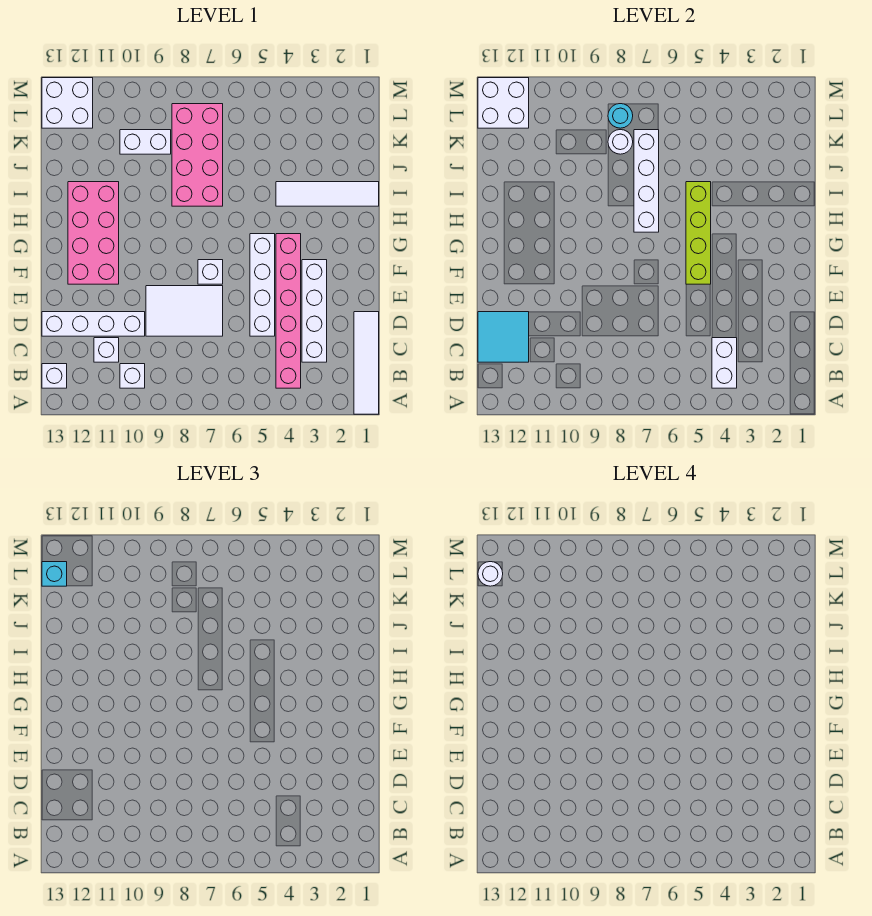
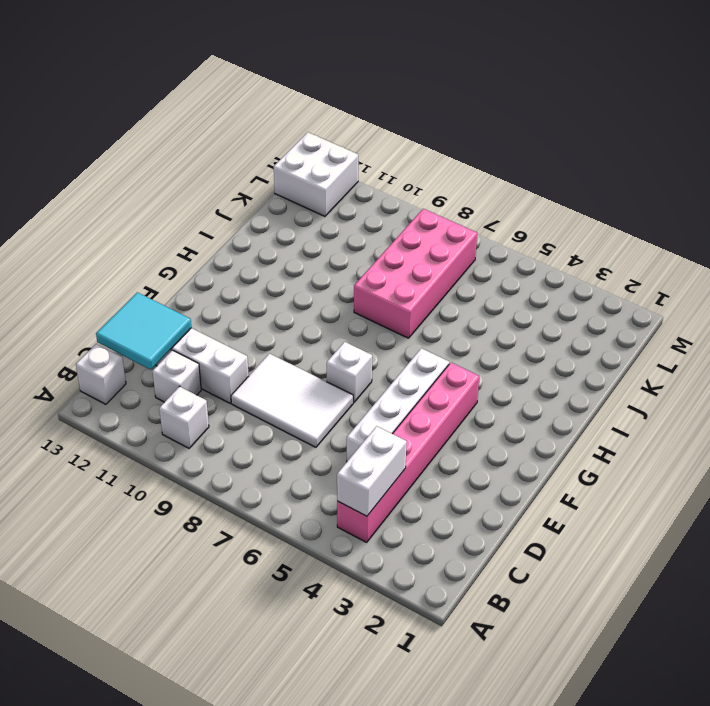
none -> white 1x4 tile [354,312,379,414]
none -> white 1x4 brick [302,260,327,362]
none -> pink 2x4 brick [68,182,119,284]

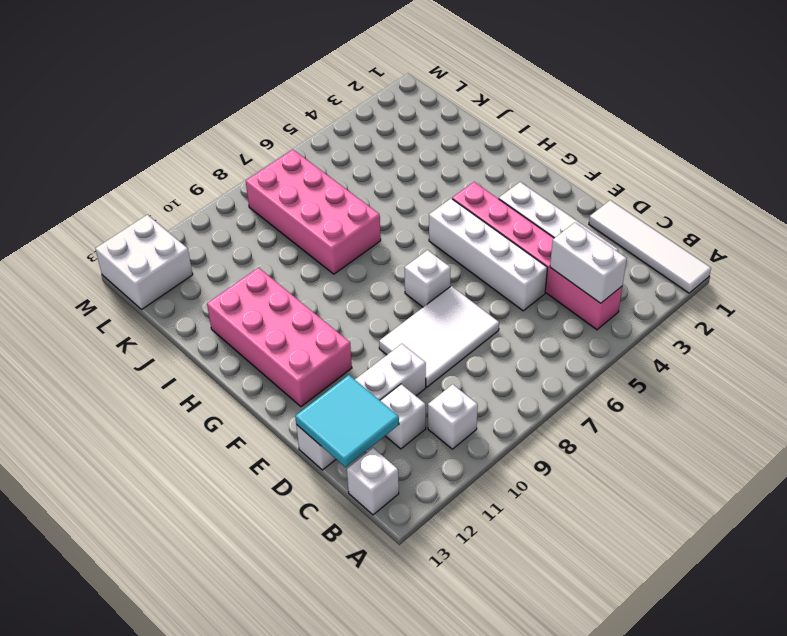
none -> white 1x4 tile [276,182,379,206]
none -> white 1x2 brick [120,130,171,154]
none -> lime 1x4 brick [686,182,711,284]

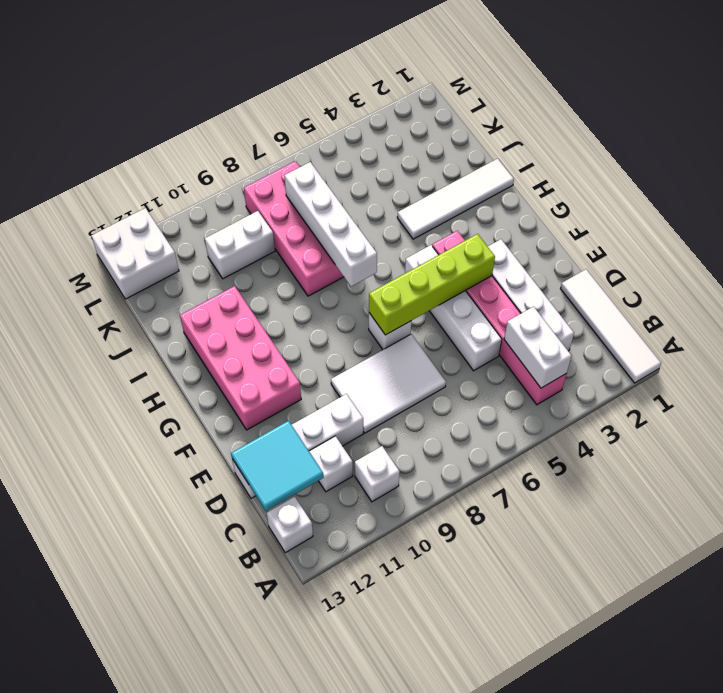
lime 1x4 brick [369,234,495,335] -> lime 1x4 brick turned to [686,182,711,284]
none -> white 1x1 round brick [608,130,633,154]
none -> cyan 1x1 round brick [608,104,633,128]
none -> white 2x2 brick [478,78,529,128]

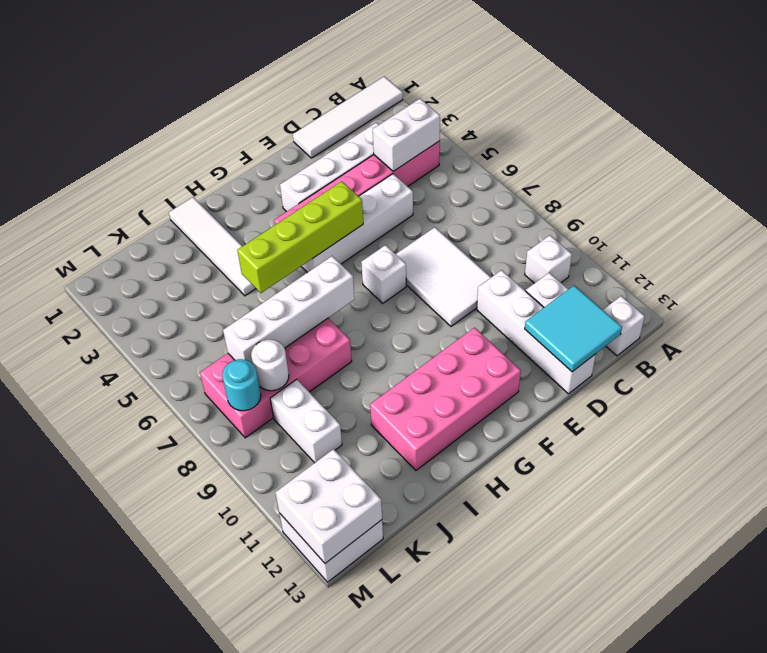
none -> cyan 1x1 brick [42,562,67,586]
none -> white 1x1 round brick [478,562,503,586]

